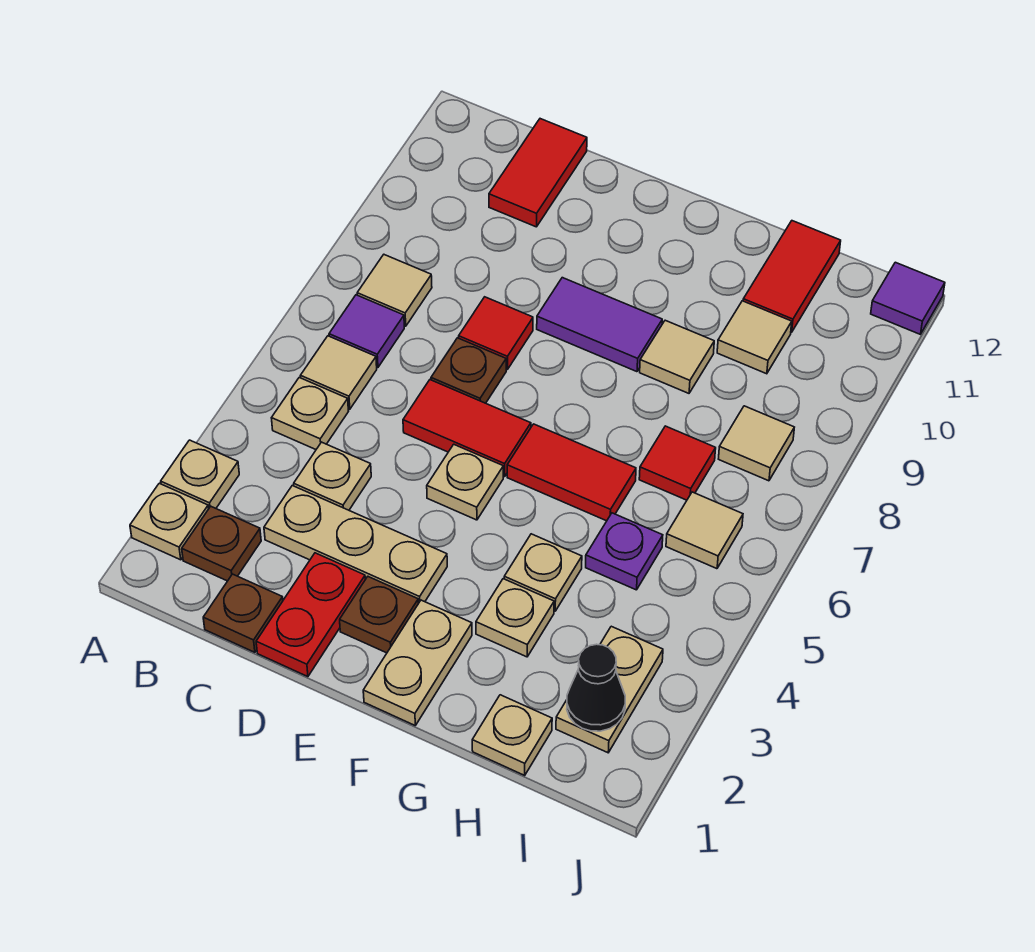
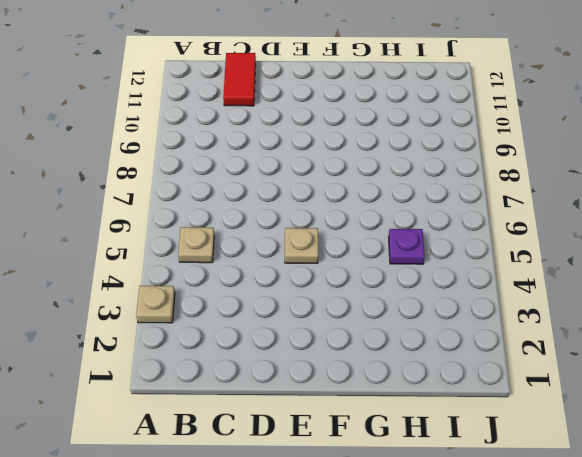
none -> tan 1x1 plate [130,483,209,560]
none -> brown 1x1 plate [182,506,261,581]
none -> tan 1x1 tile [300,336,377,409]
none -> purple 1x1 tile [329,295,404,367]

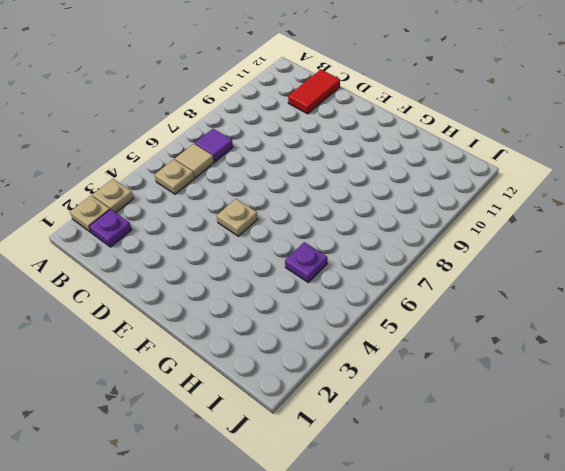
purple 1x1 plate [89,209,132,247] -> brown 1x1 plate [182,506,261,581]
none -> tan 1x1 tile [357,255,432,326]
none -> brown 1x1 plate [203,574,283,652]
none -> tan 1x3 plate [264,486,447,603]
none -> tan 1x1 plate [294,442,371,510]

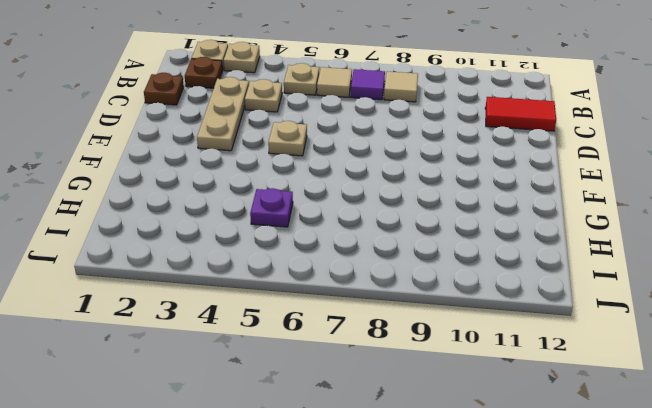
none -> red 1x2 plate [256,553,365,677]
none -> red 1x2 tile [403,380,531,476]
none -> brown 1x1 plate [431,338,506,403]
none -> red 1x1 tile [459,297,533,370]

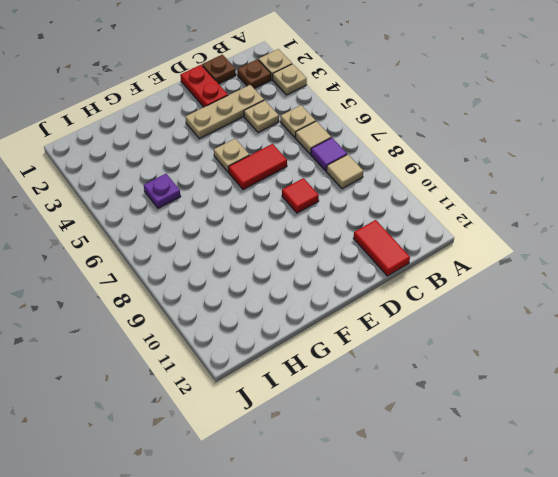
none -> brown 1x1 plate [431,338,506,403]
none -> brown 1x1 plate [340,577,418,653]
none -> purple 1x2 tile [537,278,662,372]
none -> tan 1x2 plate [363,600,472,725]

